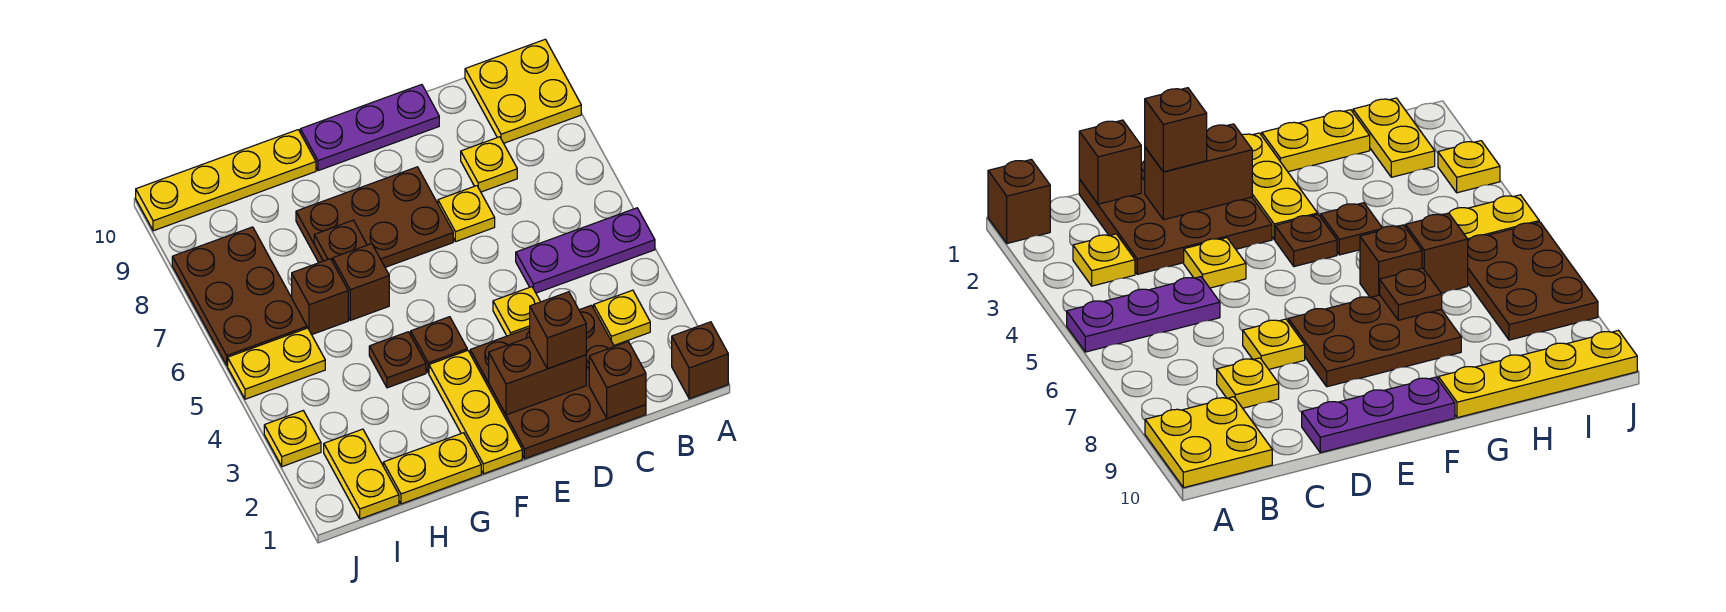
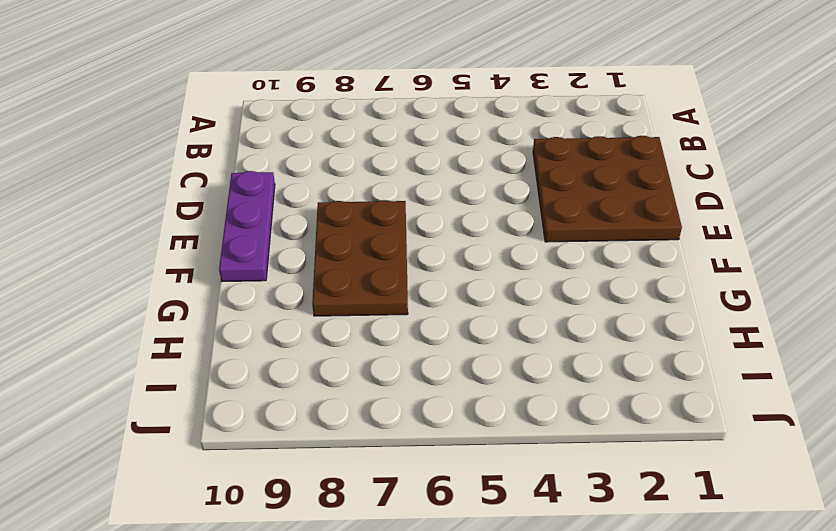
none -> brown 1x1 brick [672,322,728,399]
none -> purple 1x3 plate [516,208,655,293]
none -> yellow 2x2 plate [465,39,581,143]

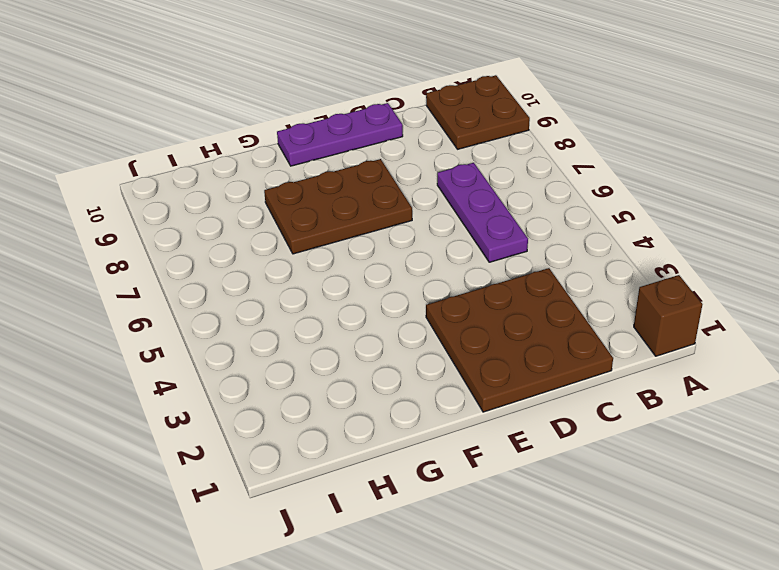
brown 2x2 plate [426,75,530,149] -> yellow 2x2 plate [465,39,581,143]
purple 1x3 plate [437,163,528,262] -> purple 1x3 plate turned to [516,208,655,293]
none -> yellow 1x1 plate [594,290,650,345]
none -> yellow 1x1 plate [461,137,517,192]
none -> yellow 1x1 plate [493,287,540,336]

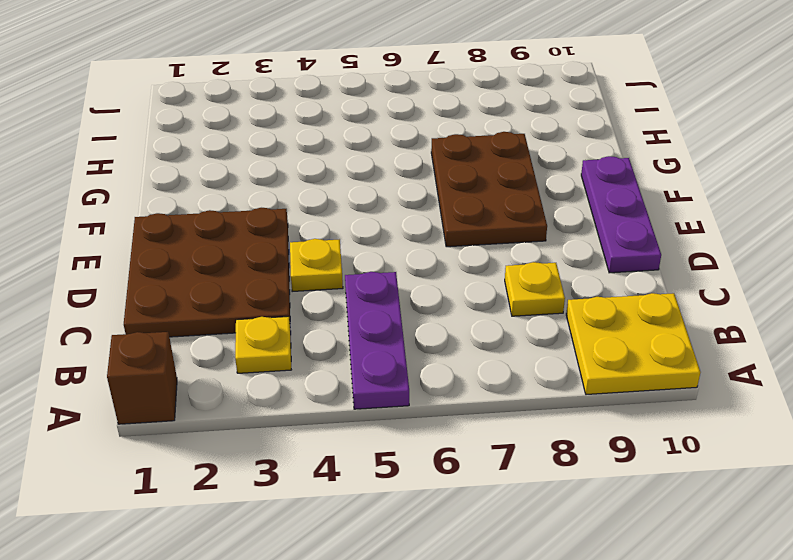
none -> yellow 1x1 plate [438,186,495,242]
none -> yellow 1x3 plate [429,350,522,474]
none -> brown 1x1 plate [411,317,467,373]

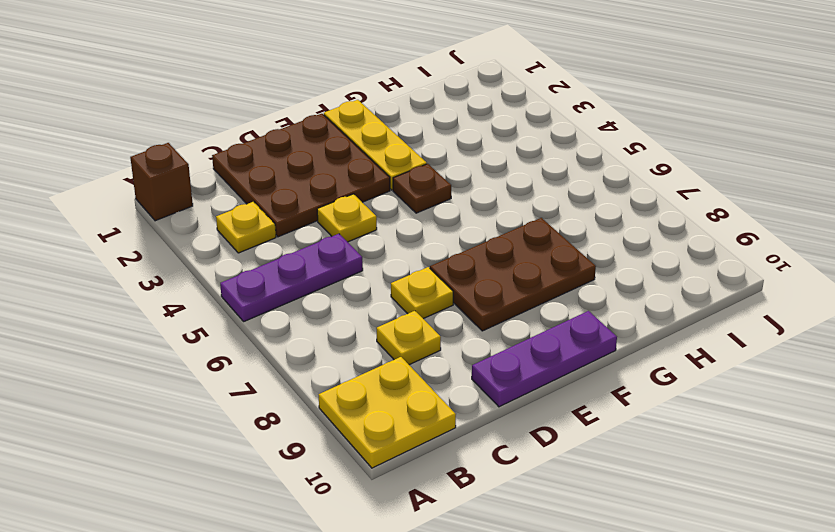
none -> yellow 1x2 plate [383,433,481,504]
none -> brown 1x1 plate [369,332,426,388]
none -> brown 1x1 brick [333,244,389,320]

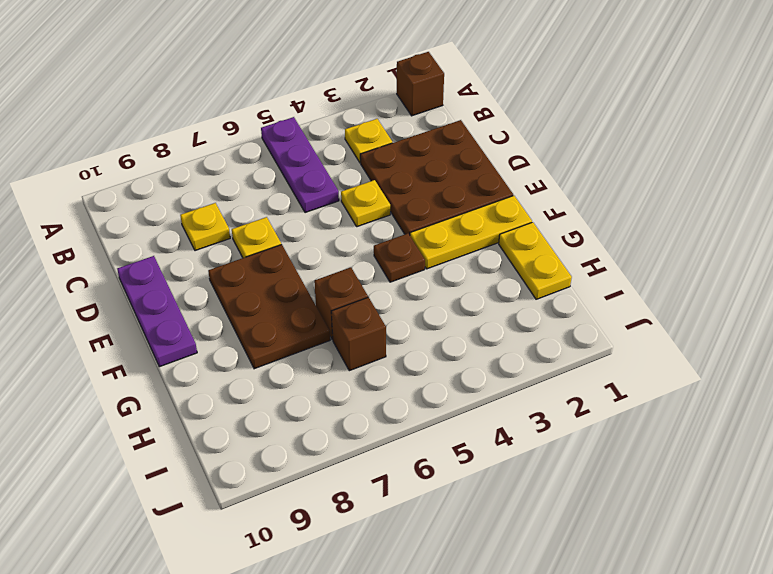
none -> yellow 2x2 plate [465,39,581,143]
none -> brown 1x1 plate [369,332,426,388]
none -> yellow 1x4 plate [136,130,316,231]

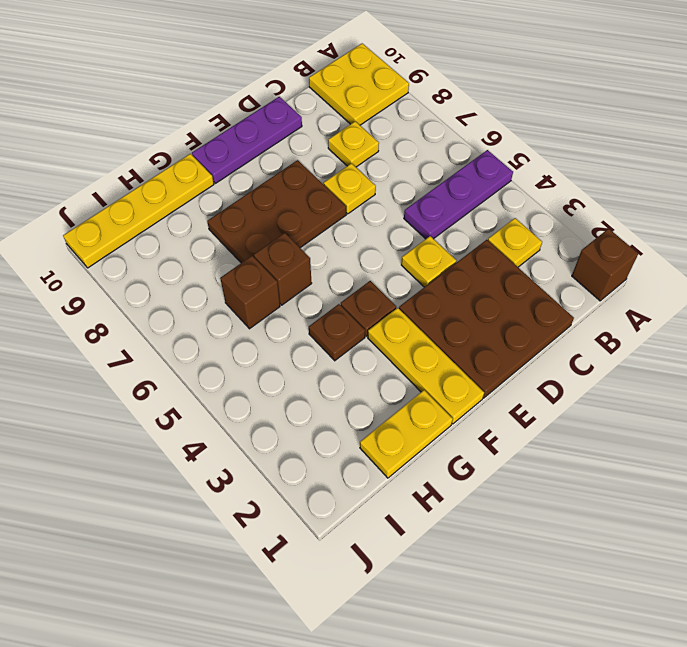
none -> yellow 1x2 plate [324,429,399,519]
none -> yellow 1x2 plate [228,328,325,399]
none -> brown 2x3 plate [172,227,307,365]

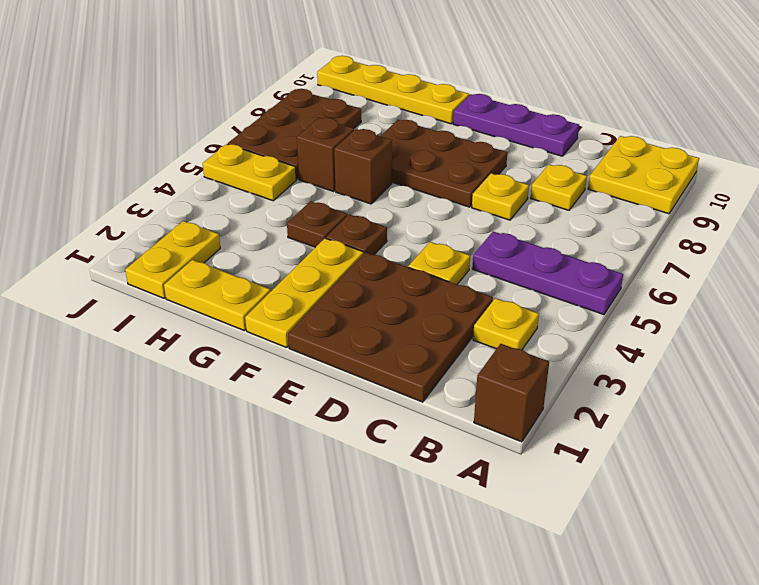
none -> yellow 1x1 plate [264,411,321,467]
none -> brown 1x1 brick [589,342,646,418]
none -> brown 1x2 brick [489,337,586,415]

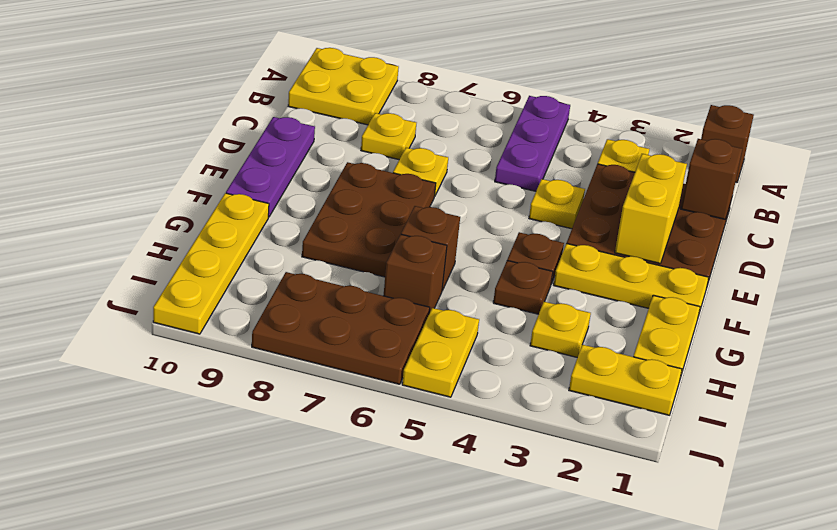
yellow 1x2 brick [615,154,687,264] -> brown 1x2 brick [489,337,586,415]
yellow 1x1 plate [530,302,591,357] -> yellow 1x1 plate moved to [264,411,321,467]
none -> brown 1x1 plate [314,220,367,261]
none -> brown 1x1 brick [530,292,586,369]

